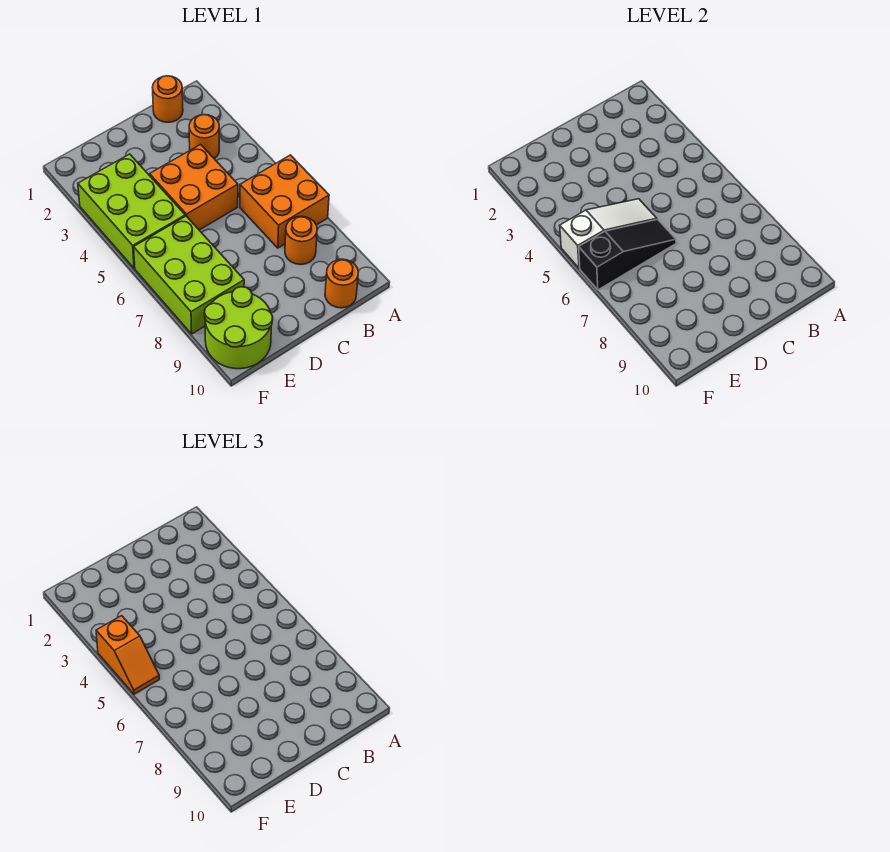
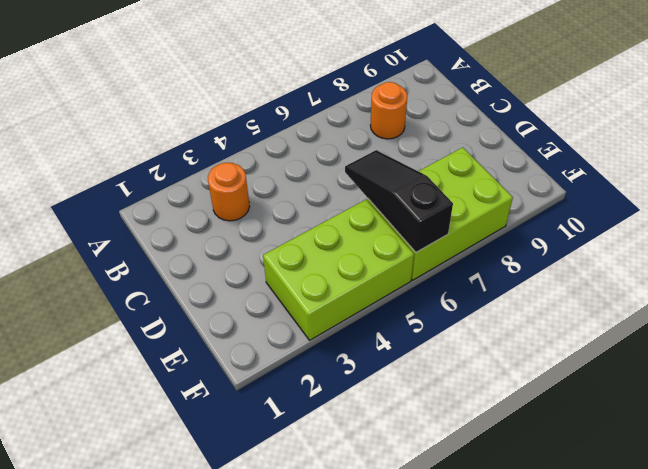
none -> orange 2x2 brick [240,155,329,248]
none -> orange 1x1 round brick [153,76,183,122]
none -> orange 1x1 round brick [325,259,358,308]

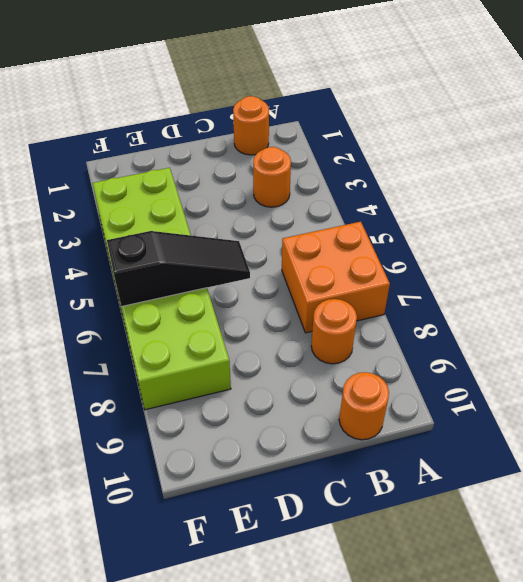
none -> orange 2x2 brick [150,145,238,230]
none -> lime 2x2 round brick [204,287,273,369]
none -> white 1x3 slope [560,199,657,268]

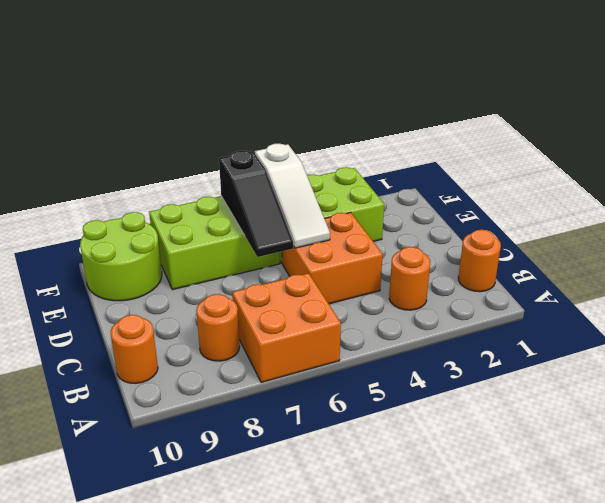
none -> orange 1x2 slope [96,616,159,694]

